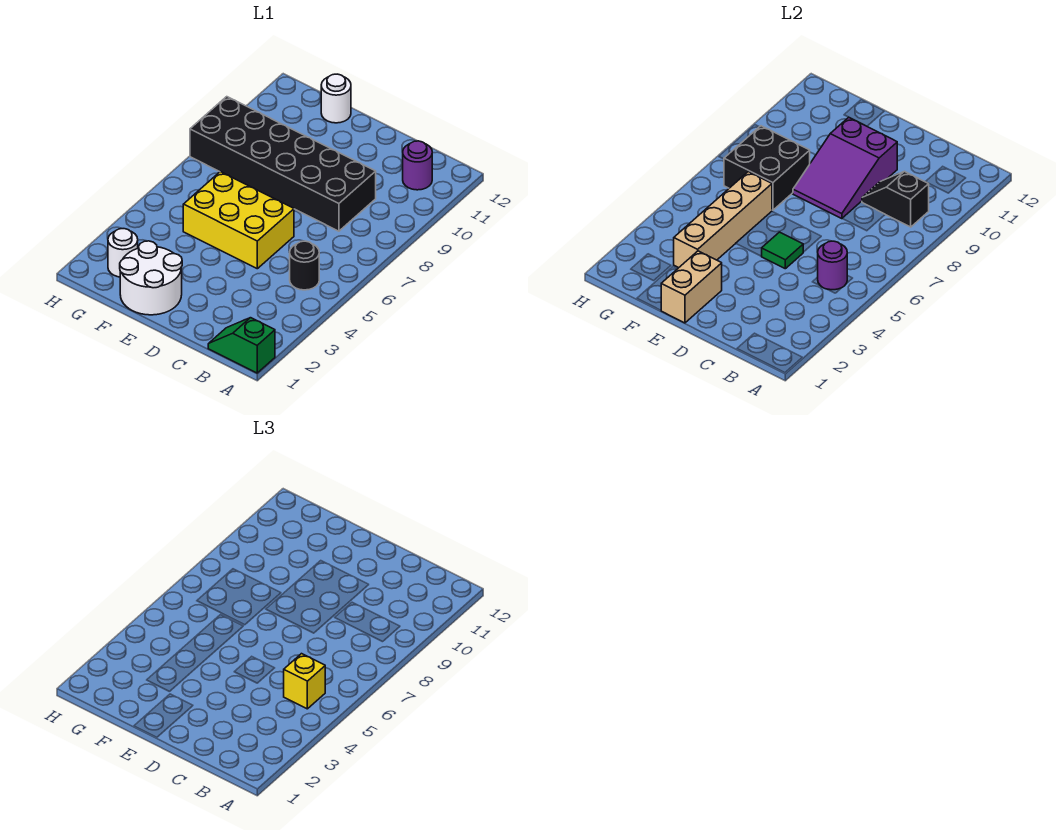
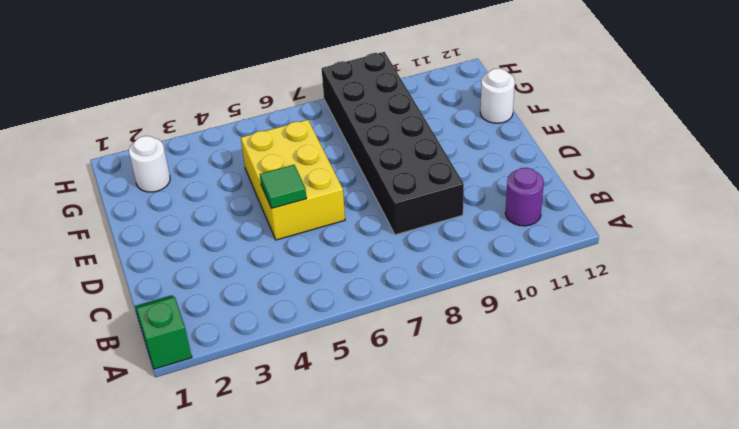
none -> black 1x1 round brick [290,241,319,290]
none -> white 2x2 round brick [120,241,182,315]
none -> purple 1x1 round brick [818,241,847,290]

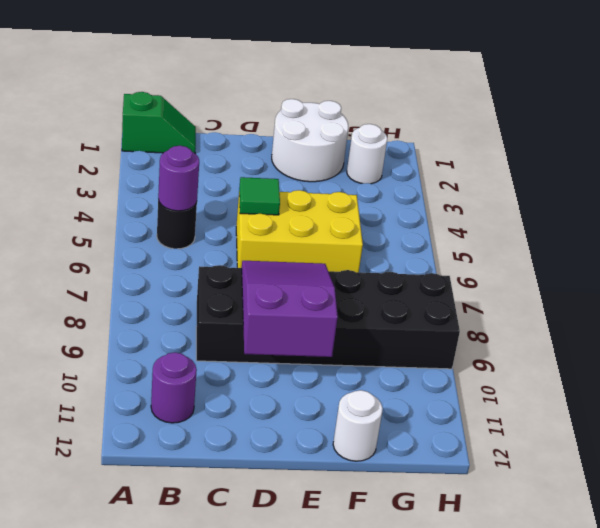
none -> black 1x2 slope [862,171,929,227]
none -> tan 1x2 brick [661,251,722,323]
none -> tan 1x4 brick [674,172,772,268]

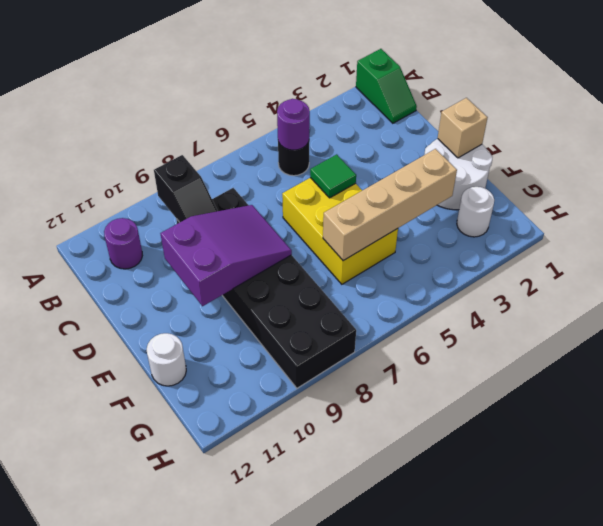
tan 1x1 brick [438,98,488,158] -> tan 1x2 brick [661,251,722,323]
none -> black 2x2 brick [724,126,810,210]
none -> yellow 1x1 brick [284,654,325,709]

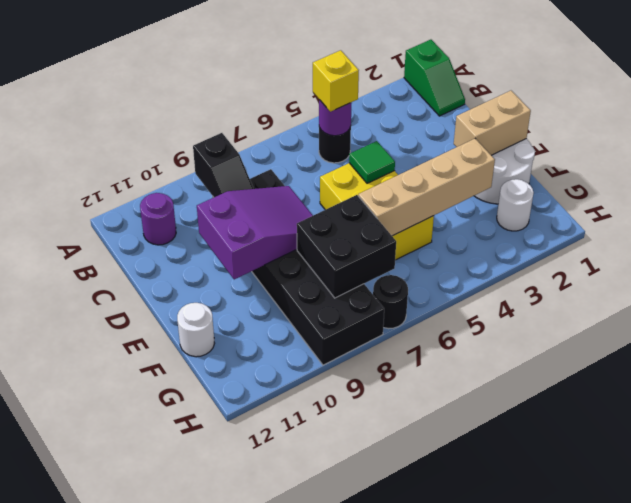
black 1x1 round brick [373,275,408,329] -> none

